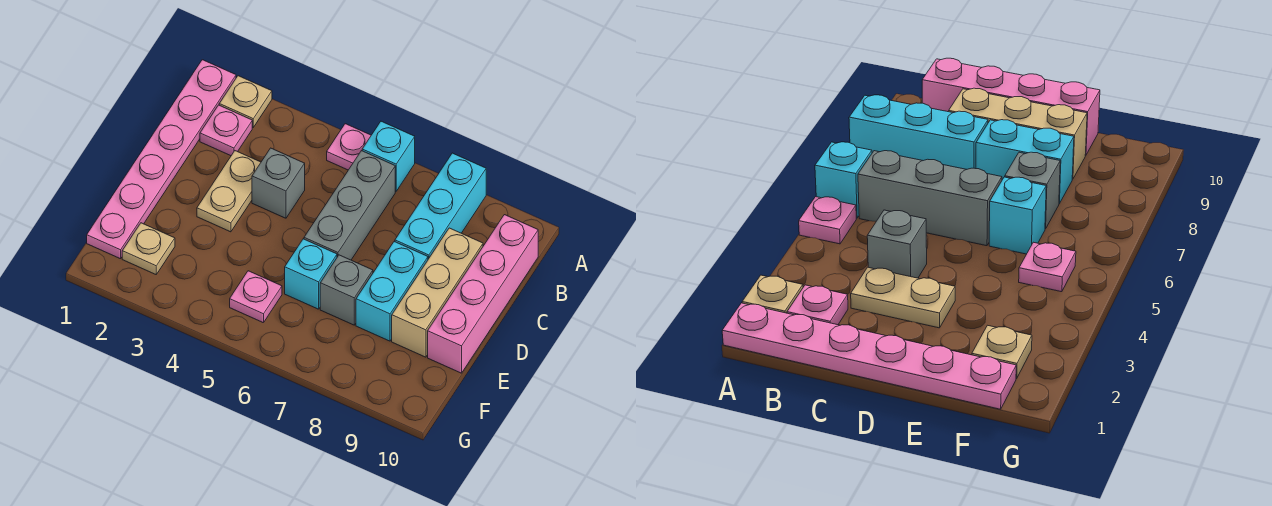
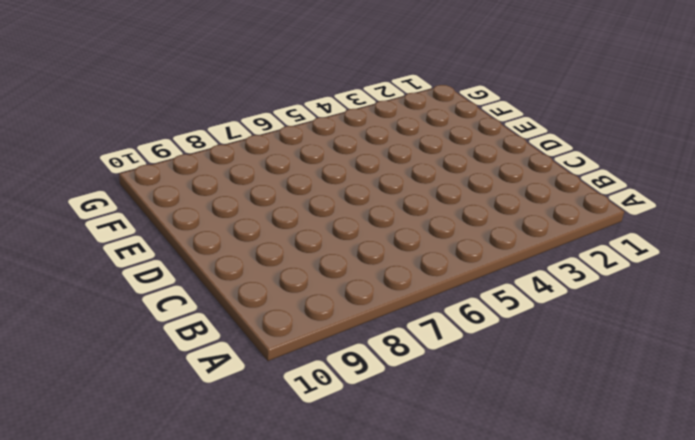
none -> pink 1x6 plate [87,60,236,259]
none -> tan 1x1 plate [219,76,272,127]
none -> pink 1x1 plate [327,124,371,170]

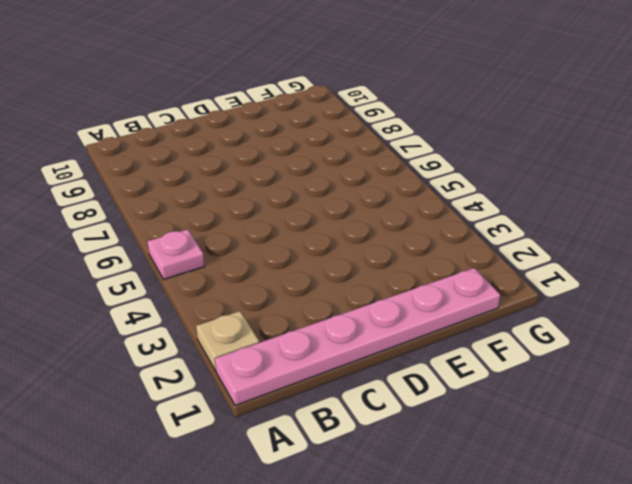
none -> cyan 1x1 brick [362,121,415,191]
none -> cyan 1x3 brick [395,153,486,259]
none -> pink 1x1 plate [200,105,252,156]

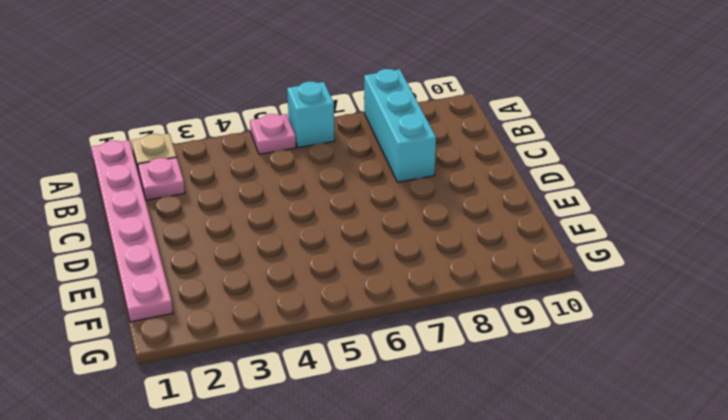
none -> grey 1x3 brick [304,151,395,260]
none -> pink 1x4 brick [428,215,538,373]
none -> tan 1x2 plate [197,151,261,232]

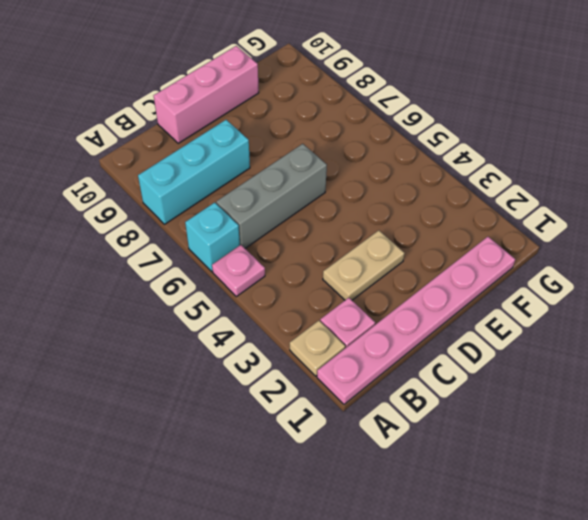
pink 1x3 brick [154,46,259,143] -> pink 1x4 brick [428,215,538,373]
none -> grey 1x1 brick [252,148,305,218]
none -> tan 1x3 brick [392,228,483,357]
none -> cyan 1x2 brick [356,242,428,341]

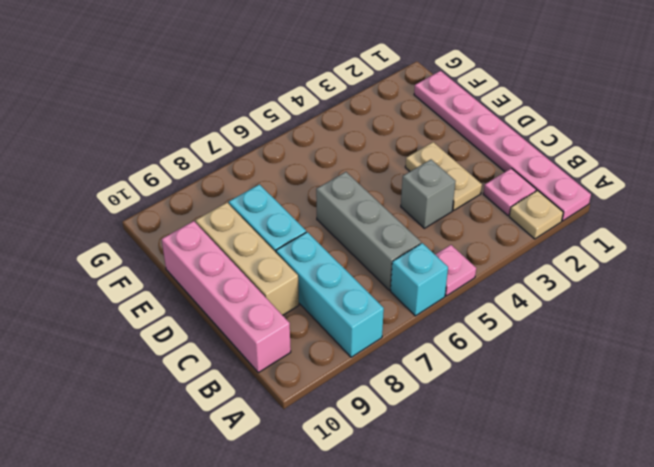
none -> cyan 1x1 brick [285,239,337,309]
none -> grey 1x1 brick [320,255,373,325]
none -> tan 1x1 plate [122,223,175,274]

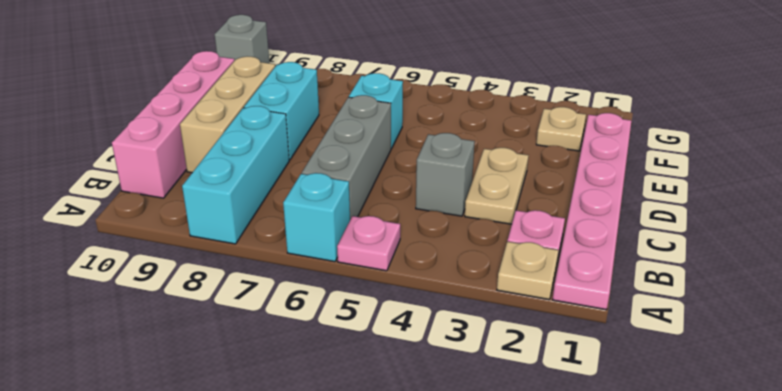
grey 1x1 brick [215,15,269,63] -> grey 1x1 brick moved to [320,255,373,325]
none -> pink 1x1 plate [230,271,282,323]

